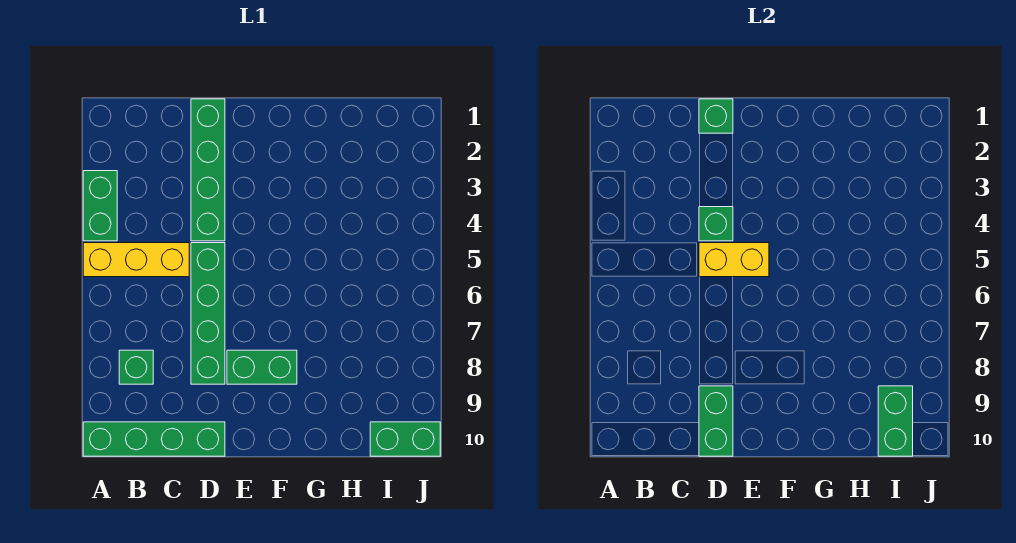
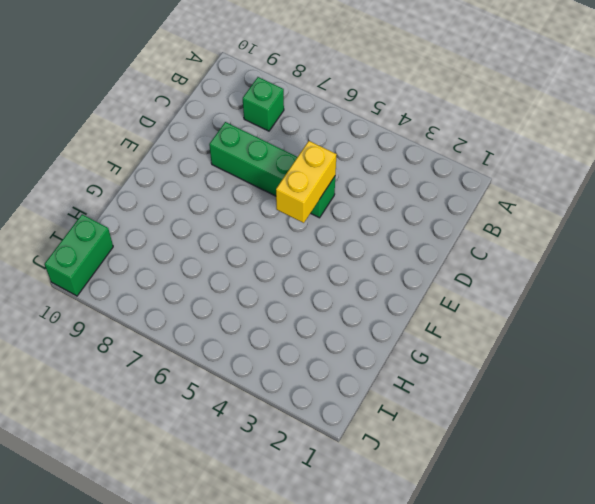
none -> green 1x2 brick [83,171,117,241]
none -> yellow 1x3 brick [83,243,189,277]
none -> green 1x4 brick [83,422,225,456]

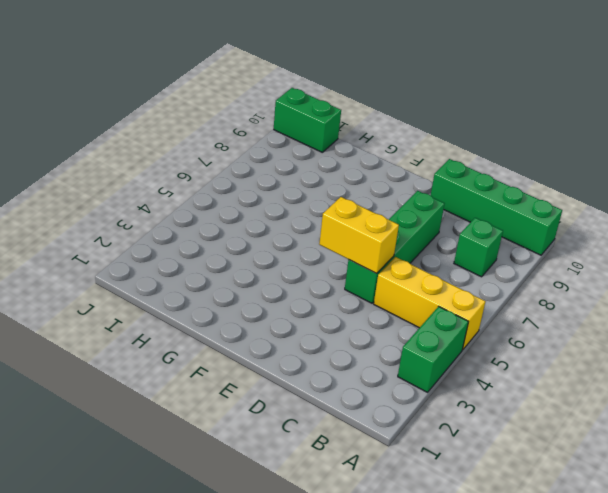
none -> green 1x4 brick [191,99,225,241]
none -> green 1x2 brick [227,350,297,384]
none -> green 1x1 brick [699,99,733,133]

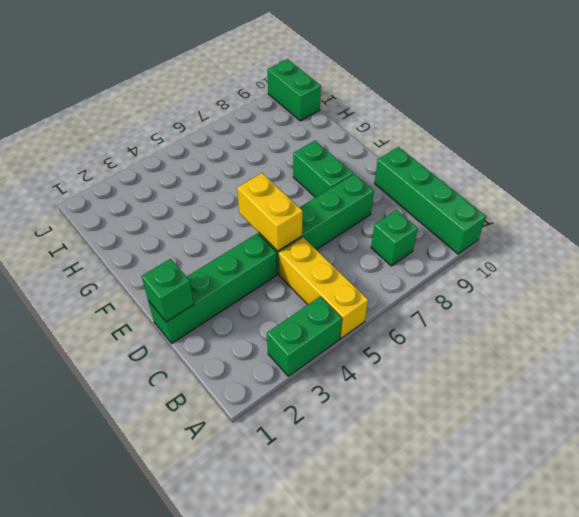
none -> green 1x1 brick [699,207,733,241]
none -> green 1x2 brick [699,386,733,456]
none -> green 1x2 brick [878,386,913,456]

